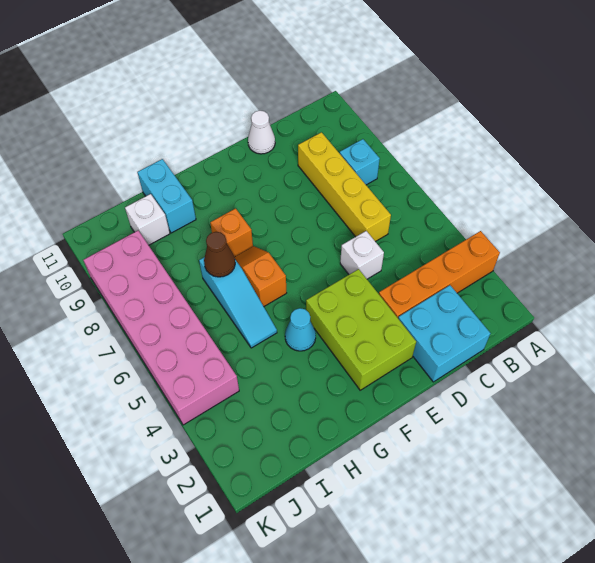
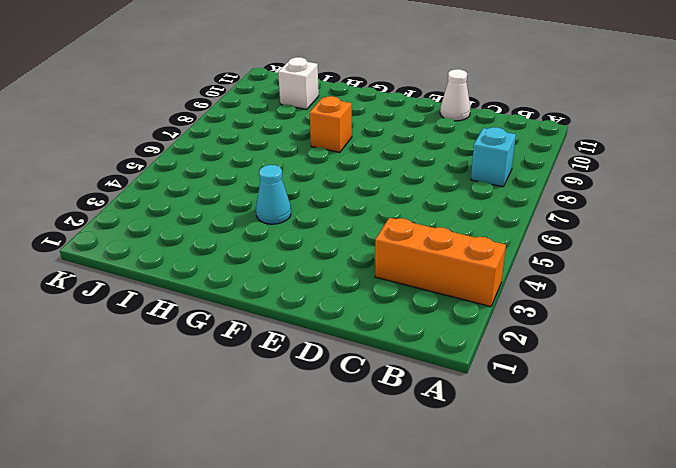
orange 1x3 brick [375,218,506,307] -> orange 1x4 brick [379,231,500,318]
none -> cyan 2x2 brick [398,285,490,382]
none -> yellow 1x4 brick [298,132,391,242]
none -> white 1x1 brick [340,231,384,279]

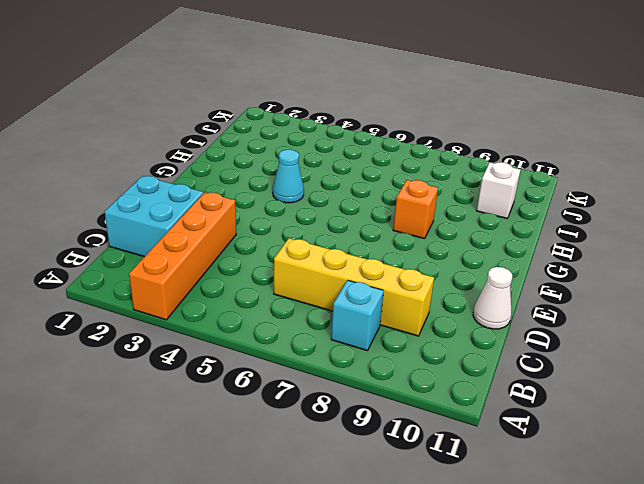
none -> white 1x1 brick [340,231,384,279]
none -> lime 2x3 brick [306,269,416,390]
none -> orange 1x2 slope [235,246,286,306]

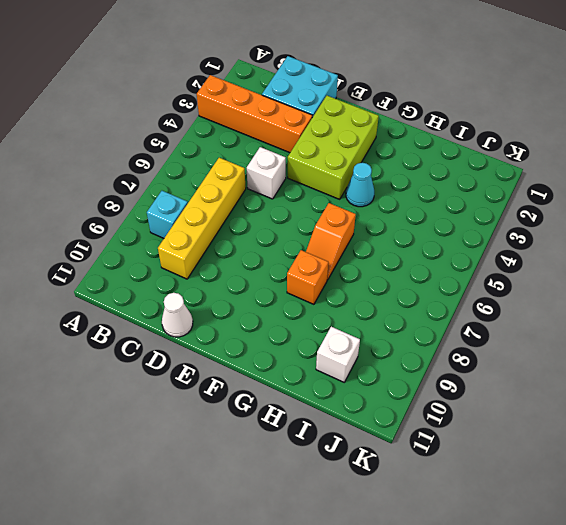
none -> cyan 1x3 slope [199,257,277,348]
none -> cyan 1x2 brick [137,159,196,233]
none -> pink 2x6 brick [83,231,239,425]

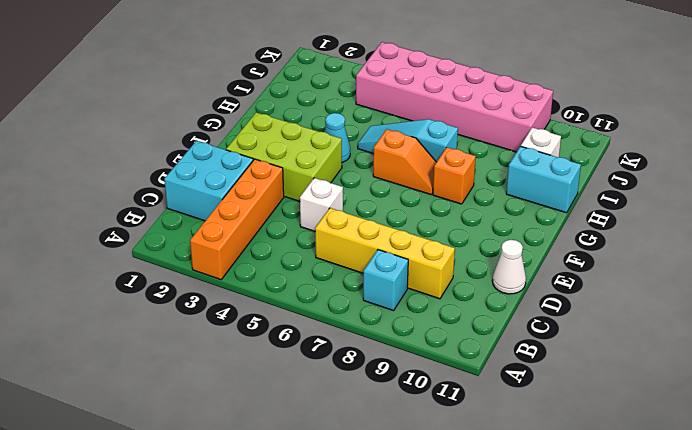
none -> brown 1x1 cone [204,232,235,277]

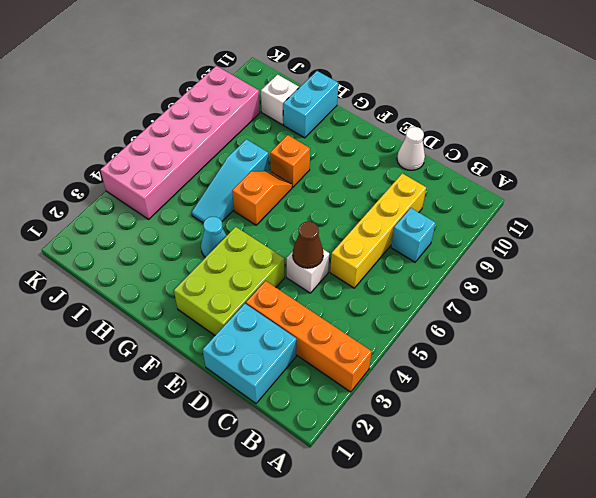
brown 1x1 cone [293,222,323,268] -> brown 1x1 cone moved to [204,232,235,277]

